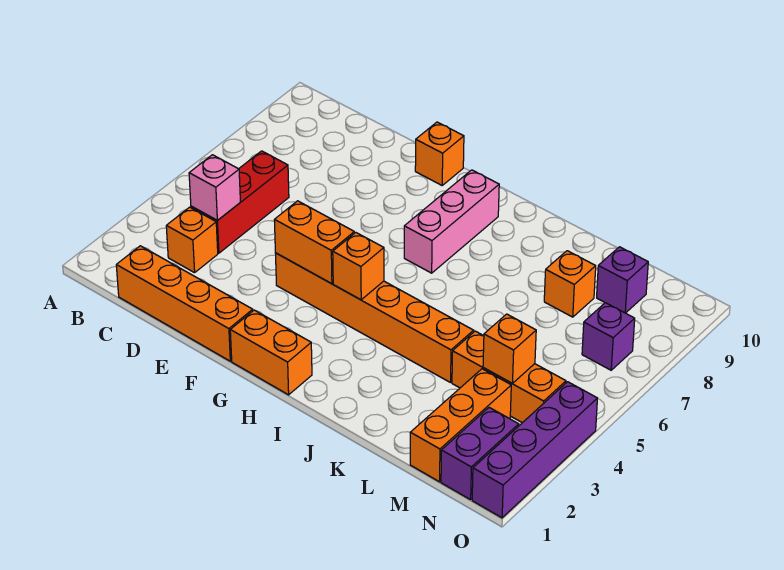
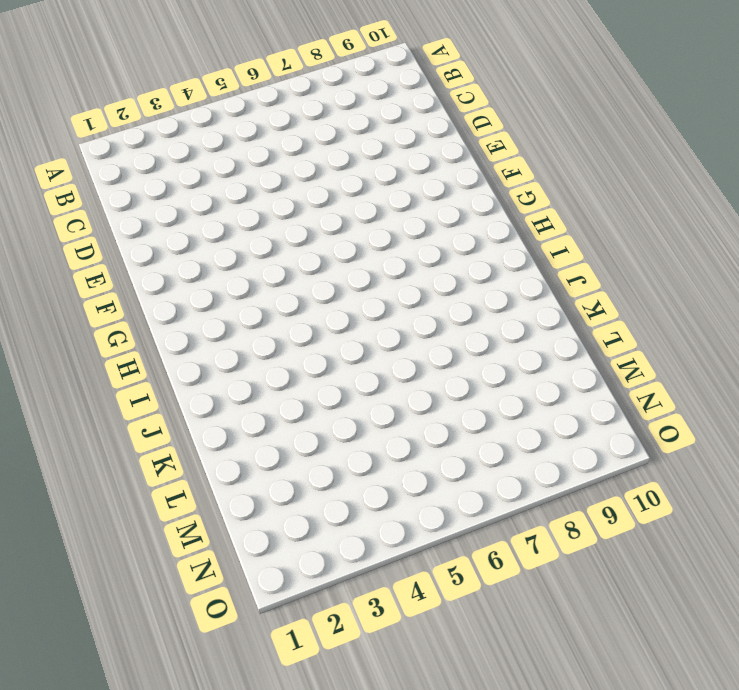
none -> orange 1x4 brick [116,246,253,361]
none -> orange 1x1 brick [166,207,218,273]
none -> red 1x3 brick [191,151,289,253]

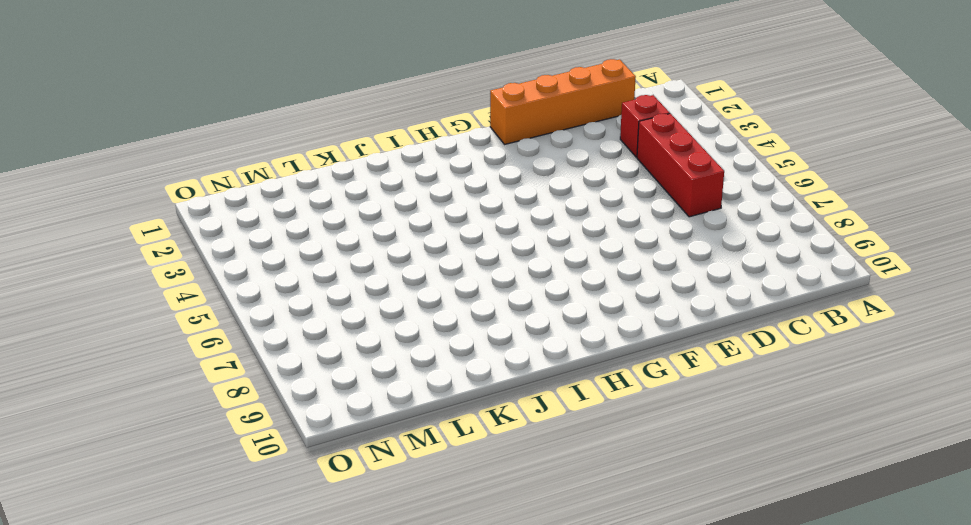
red 1x1 brick [620,95,670,157] -> orange 1x1 brick [166,207,218,273]
none -> orange 1x6 brick [275,253,474,383]
none -> orange 1x1 brick [415,122,464,185]
none -> orange 1x2 brick [230,310,312,395]

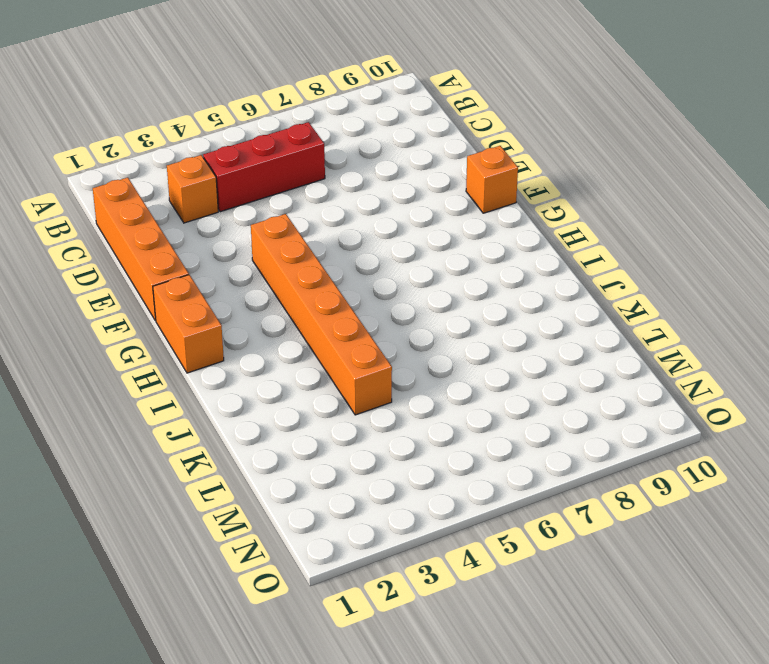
none -> pink 1x3 brick [404,170,499,273]
none -> orange 1x3 brick [452,331,566,423]
none -> orange 1x1 brick [544,251,596,317]

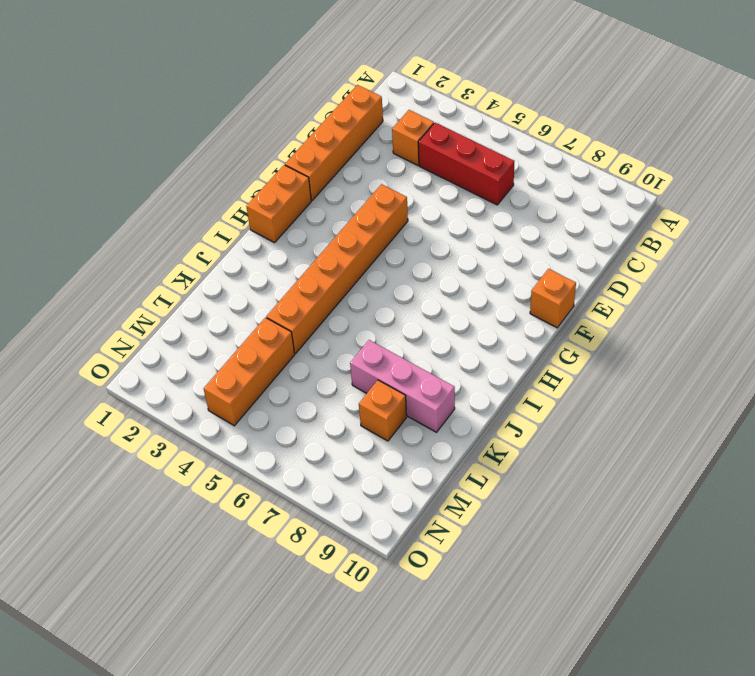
pink 1x3 brick [350,340,455,432] -> pink 1x3 brick moved to [404,170,499,273]
none -> orange 1x3 brick [410,369,511,482]
none -> purple 1x1 brick [597,247,648,313]
none -> purple 1x2 brick [441,408,519,500]

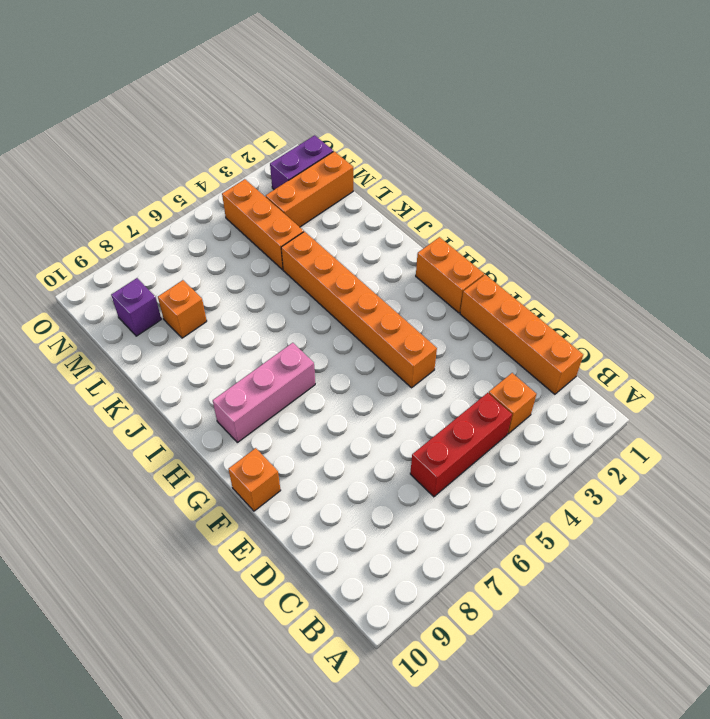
none -> purple 1x1 brick [582,303,635,370]
none -> purple 1x4 brick [472,382,597,518]
none -> pink 1x1 brick [189,155,240,220]

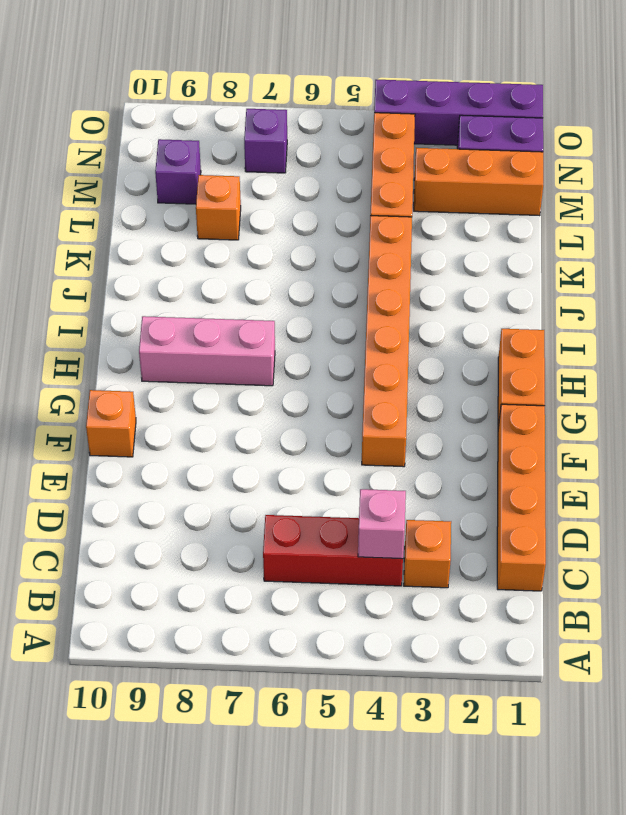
none -> orange 1x2 brick [274,201,354,284]
none -> orange 1x1 brick [333,233,384,300]
none -> orange 1x1 brick [483,314,536,383]

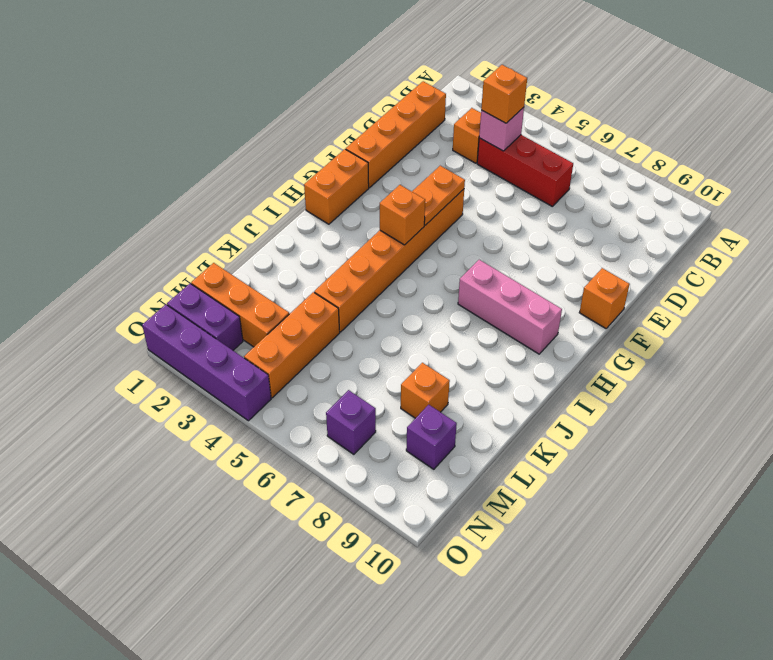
orange 1x1 brick [481,65,527,123] -> orange 1x1 brick moved to [483,314,536,383]
orange 1x2 plate [412,166,465,225] -> orange 1x2 brick [274,201,354,284]

